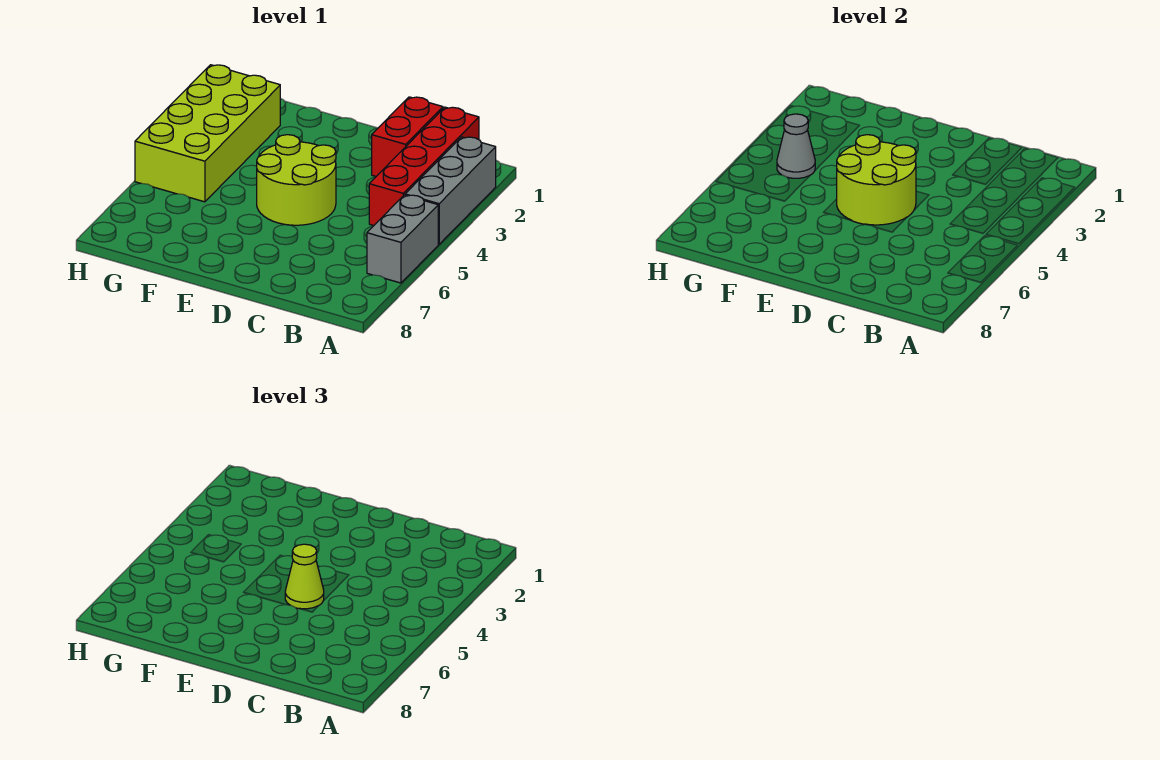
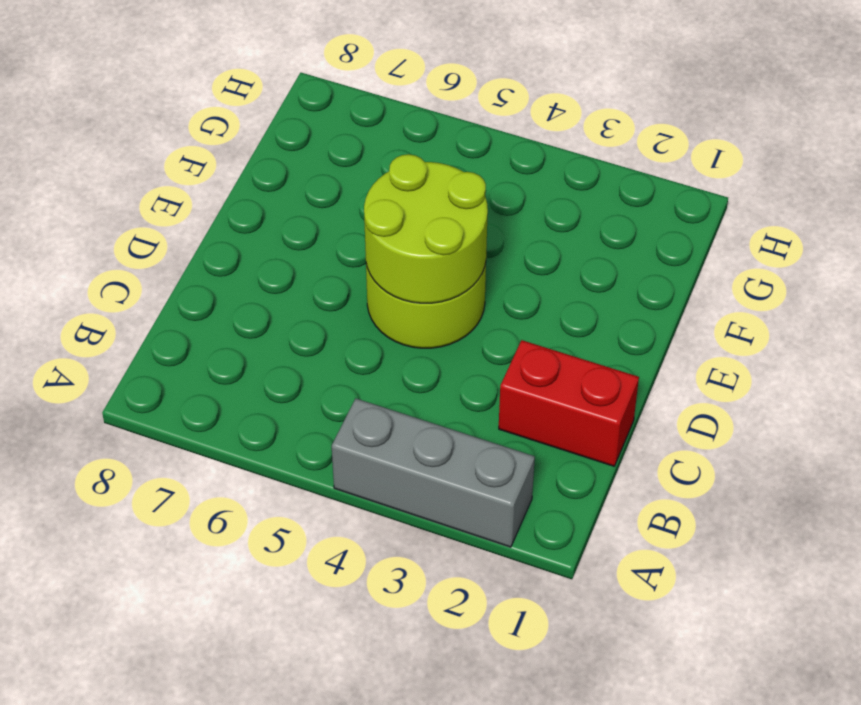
none -> grey 1x2 brick [367,195,438,283]
none -> red 1x4 brick [369,107,479,226]

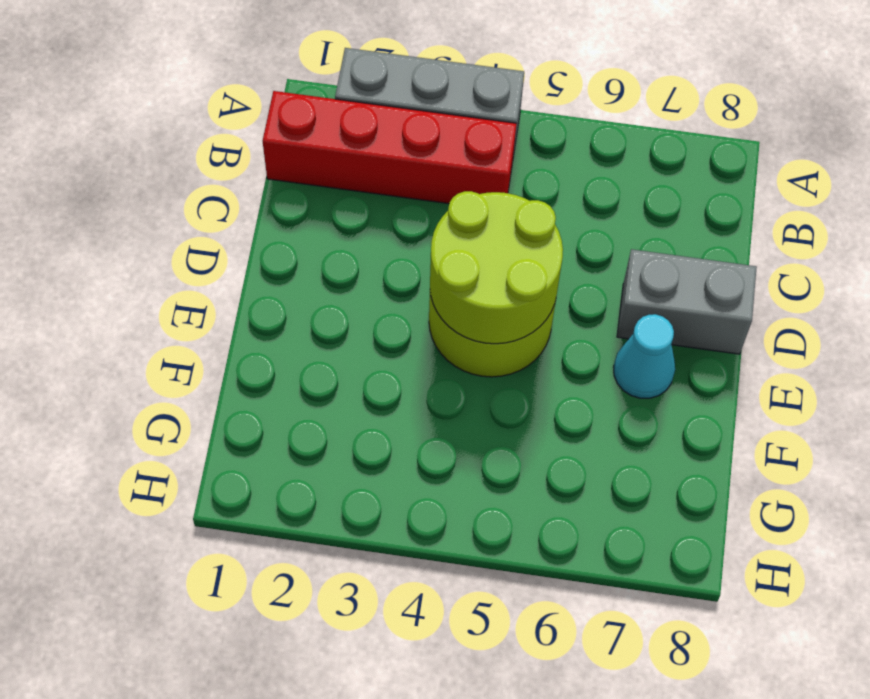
grey 1x2 brick [617,249,757,354] -> grey 1x2 brick moved to [367,195,438,283]
cyan 1x1 cone [614,314,675,398] -> none
none -> red 1x2 brick [372,97,443,176]
none -> lime 2x4 brick [135,65,280,202]

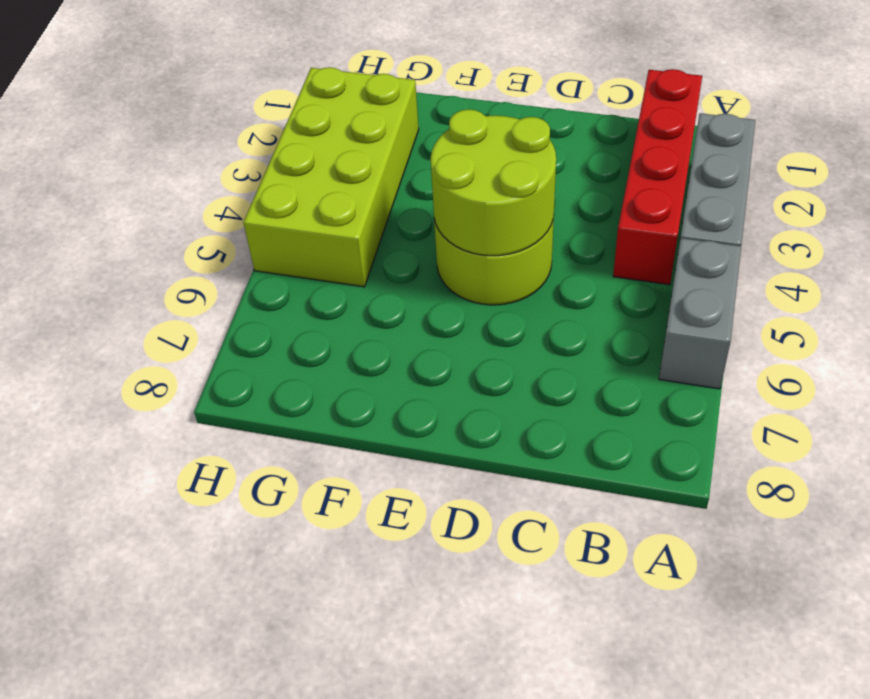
none -> red 1x2 brick [372,97,443,176]
none -> grey 1x1 cone [777,114,815,178]

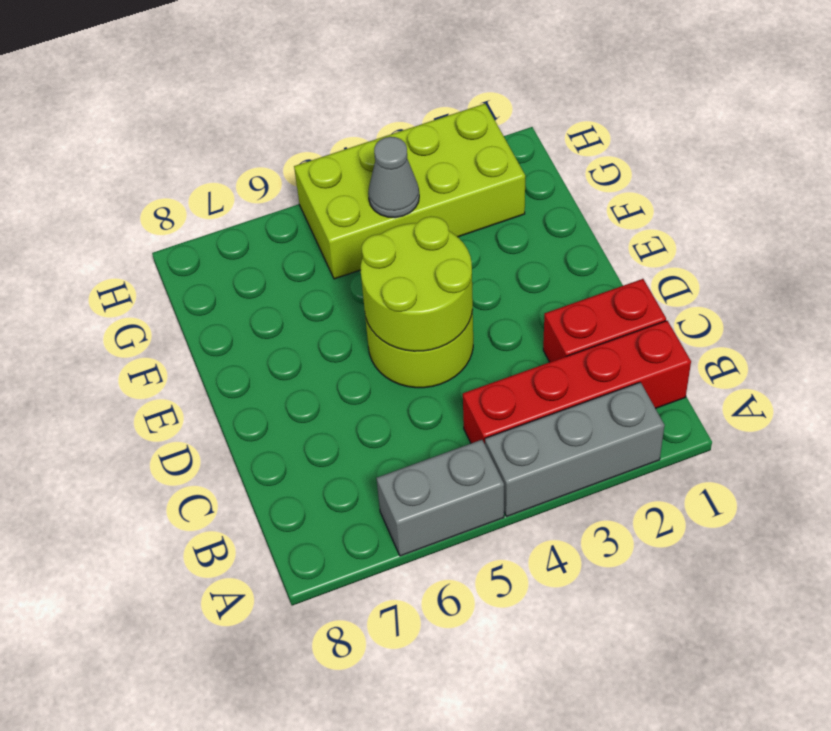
none -> lime 1x1 cone [285,544,324,609]

